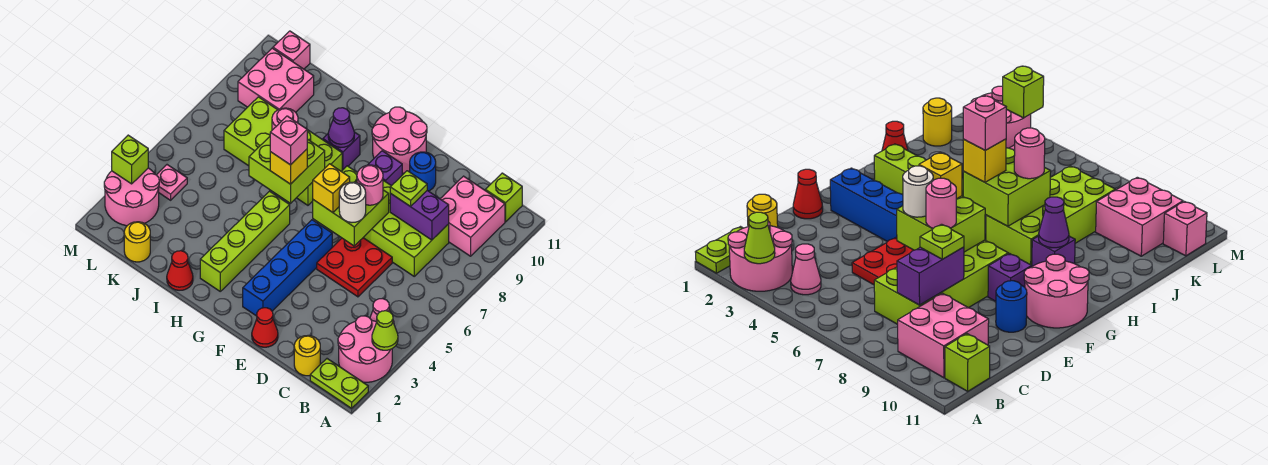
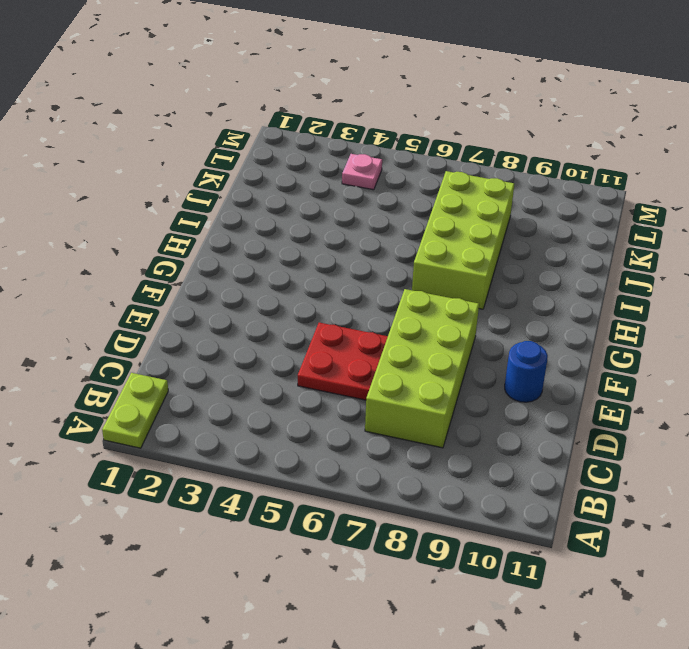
none -> pink 2x2 round brick [338,316,392,382]
none -> pink 1x1 cone [370,299,394,323]
none -> pink 2x2 brick [440,176,505,256]
none -> lime 1x1 brick [485,173,522,222]

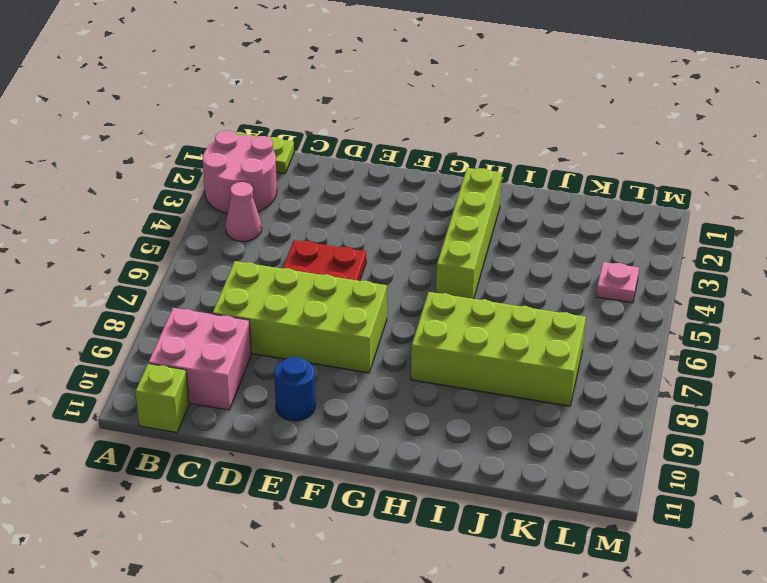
none -> yellow 1x1 round brick [294,336,320,376]
none -> red 1x1 cone [252,308,278,347]
none -> blue 1x4 brick [243,220,332,316]
none -> purple 1x1 brick [368,151,402,186]

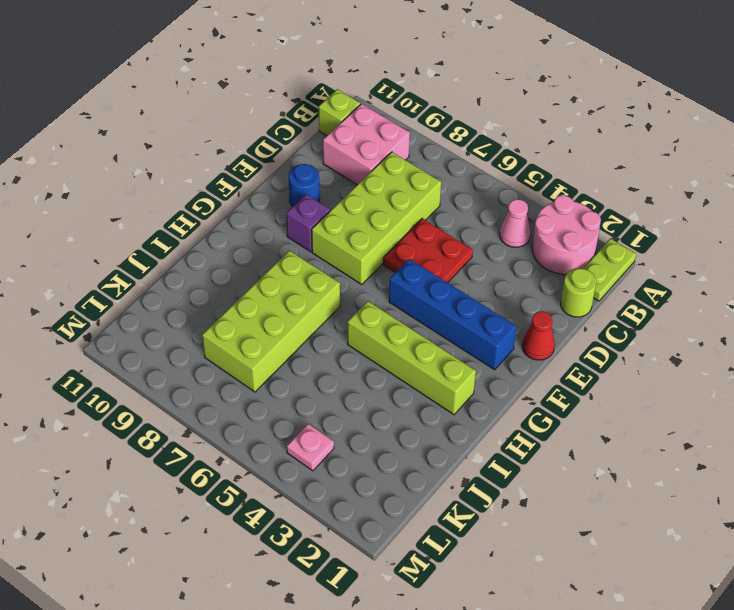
lime 1x1 round brick [561,268,596,317] -> yellow 1x1 round brick [294,336,320,376]
none -> pink 2x2 round brick [372,107,427,173]
none -> purple 1x1 brick [323,132,360,170]
none -> red 1x1 cone [167,251,193,290]
none -> yellow 1x1 round brick [124,222,150,262]

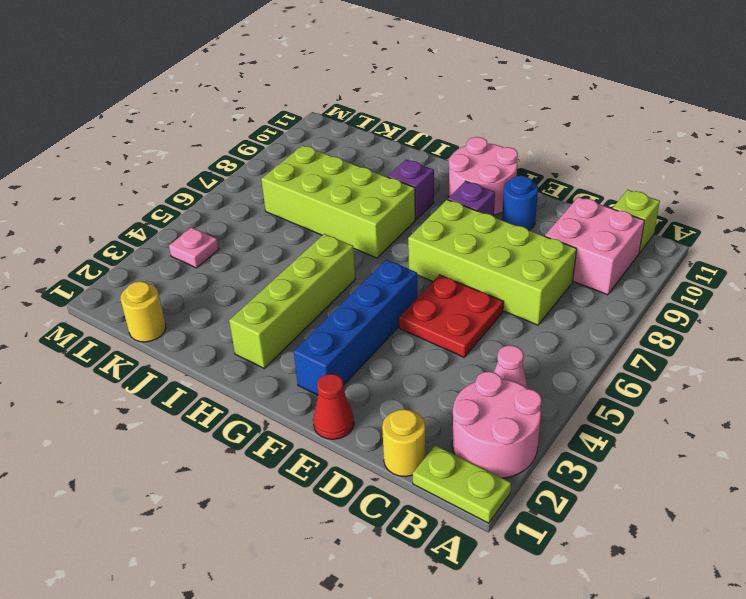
none -> red 1x1 cone [167,251,193,290]
none -> pink 2x2 brick [238,48,314,112]
none -> pink 2x2 round brick [104,168,159,226]
none -> pink 1x1 brick [273,31,310,69]

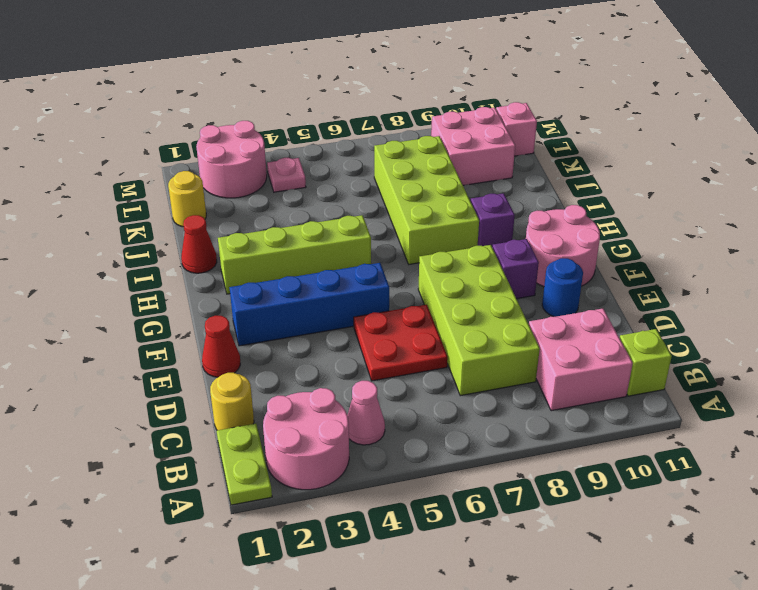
none -> lime 1x1 cone [372,311,398,350]
none -> purple 1x2 brick [390,191,449,240]
none -> lime 2x2 brick [313,166,389,246]
none -> lime 2x2 brick [249,137,325,203]

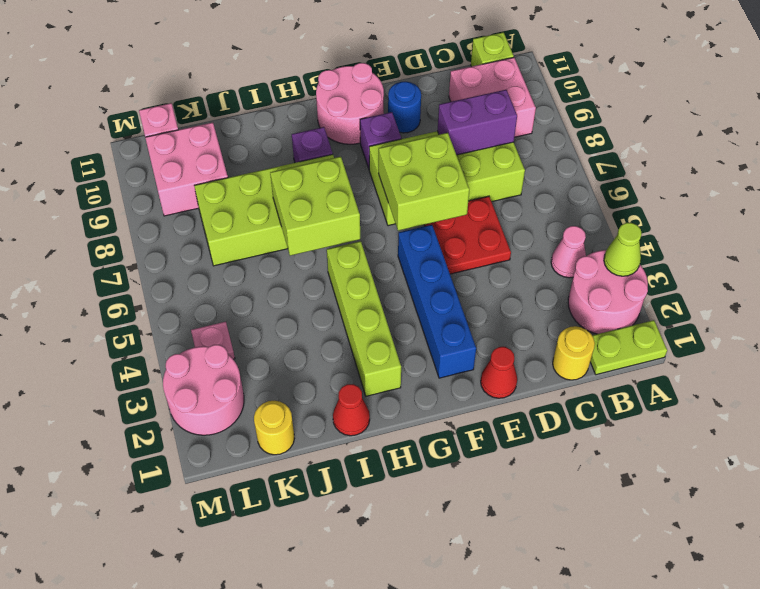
none -> purple 1x1 cone [328,108,354,148]
none -> lime 1x1 brick [112,135,148,184]
none -> lime 1x1 plate [390,171,427,207]
none -> white 1x1 round brick [339,182,366,223]

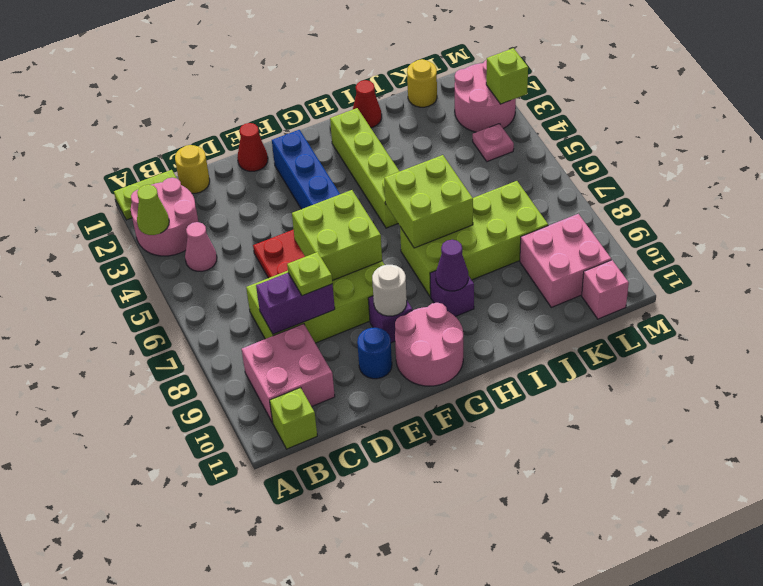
white 1x1 round brick [372,265,407,316] -> white 1x1 round brick moved to [339,182,366,223]
none -> pink 1x1 round brick [357,165,383,205]
none -> yellow 1x1 brick [313,164,350,212]
none -> yellow 1x1 brick [270,149,307,184]
none -> pink 1x1 round brick [272,108,298,130]

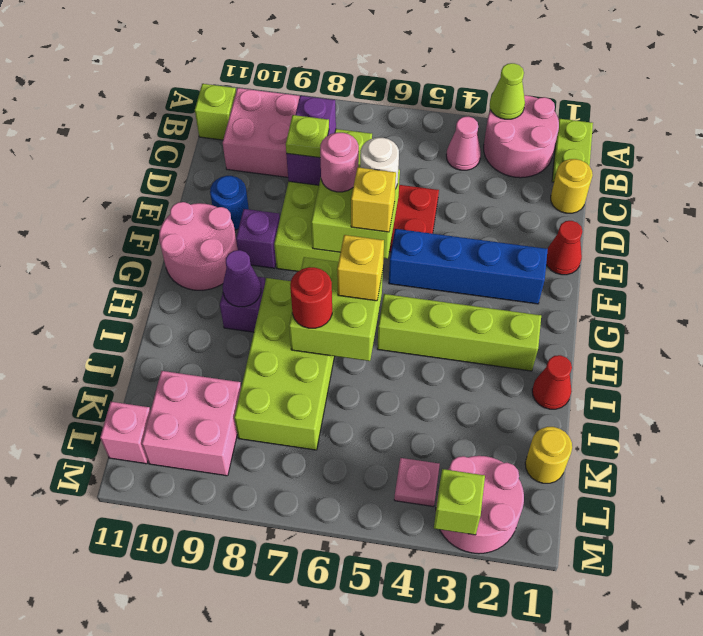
red 1x1 round brick [290,267,332,328] -> pink 1x1 round brick [272,108,298,130]
none -> pink 1x1 brick [270,116,307,165]

